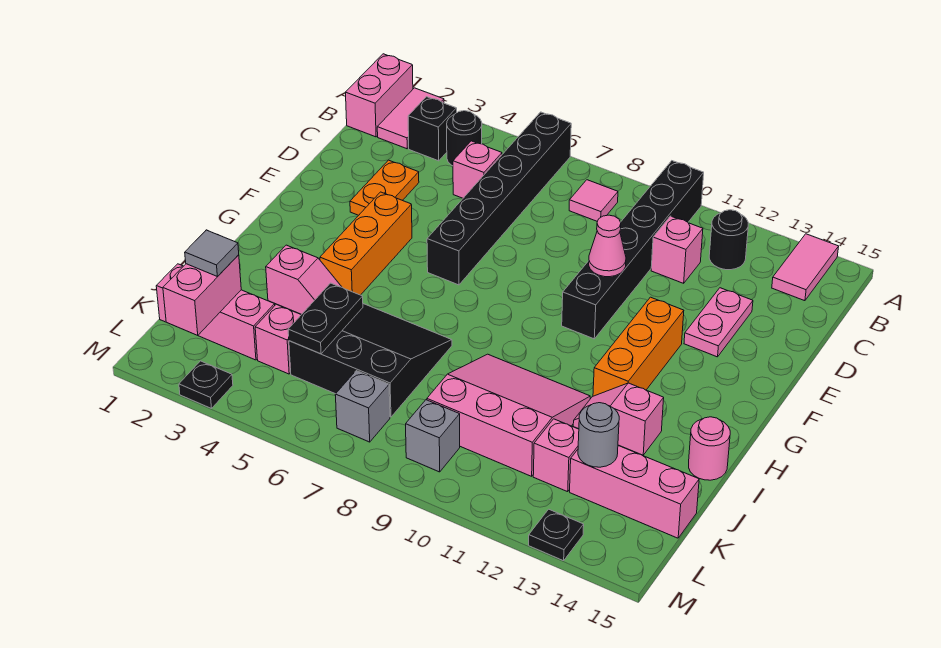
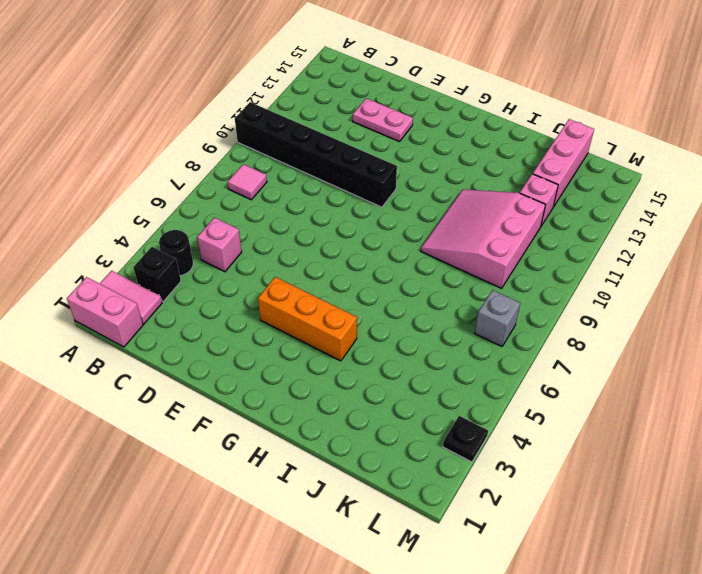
none -> black 1x6 brick [427,112,571,285]
none -> pink 1x2 tile [772,234,839,301]
none -> black 1x1 round brick [709,210,748,270]
none -> pink 1x1 brick [651,216,703,283]

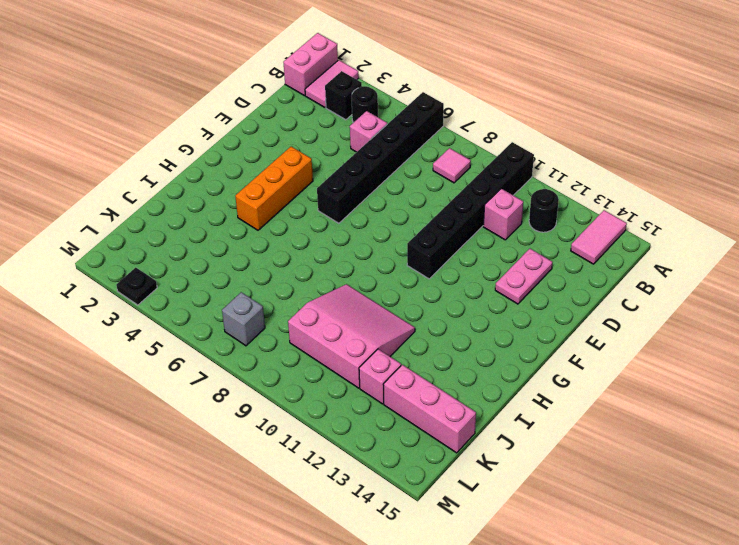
none -> orange 1x2 plate [350,160,419,215]
none -> orange 1x3 brick [593,297,684,396]
none -> pink 1x2 slope [266,245,341,314]
none -> black 3x3 slope [289,304,452,417]

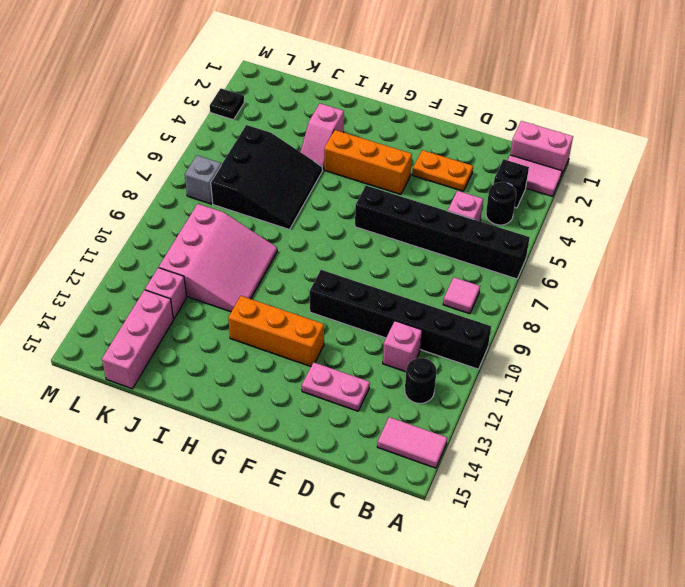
none -> pink 1x2 slope [573,383,664,455]
none -> pink 1x1 round brick [689,417,730,480]
none -> pink 1x3 brick [156,264,275,360]
none -> pink 1x1 brick [255,304,301,374]

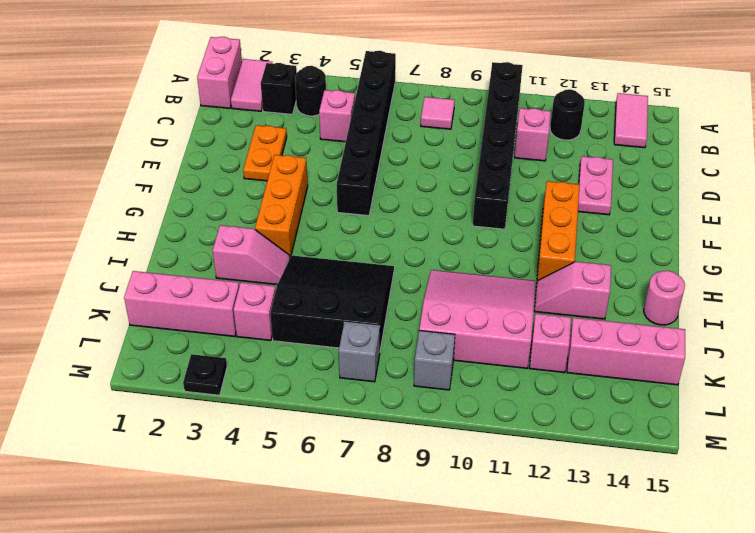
none -> black 1x1 plate [529,509,584,561]
none -> pink 1x1 cone [589,215,626,277]
none -> black 1x2 plate [288,283,363,354]
none -> pink 1x2 brick [163,255,241,335]

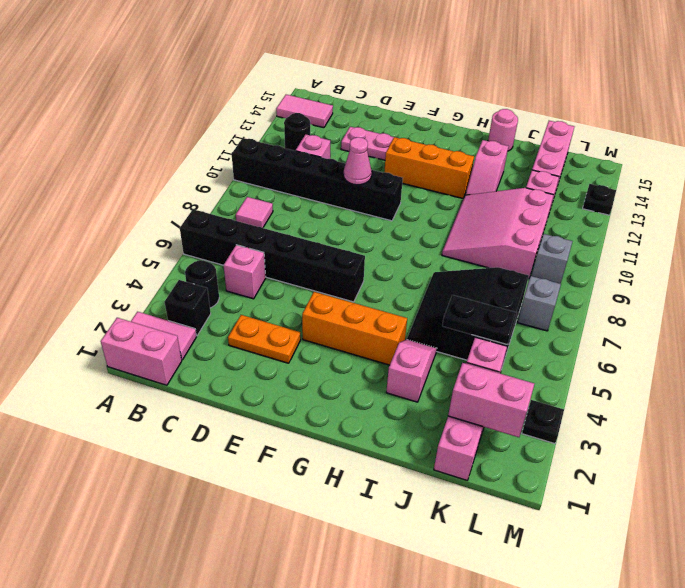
none -> grey 1x1 round brick [578,403,619,467]
none -> grey 1x1 tile [185,230,239,277]

